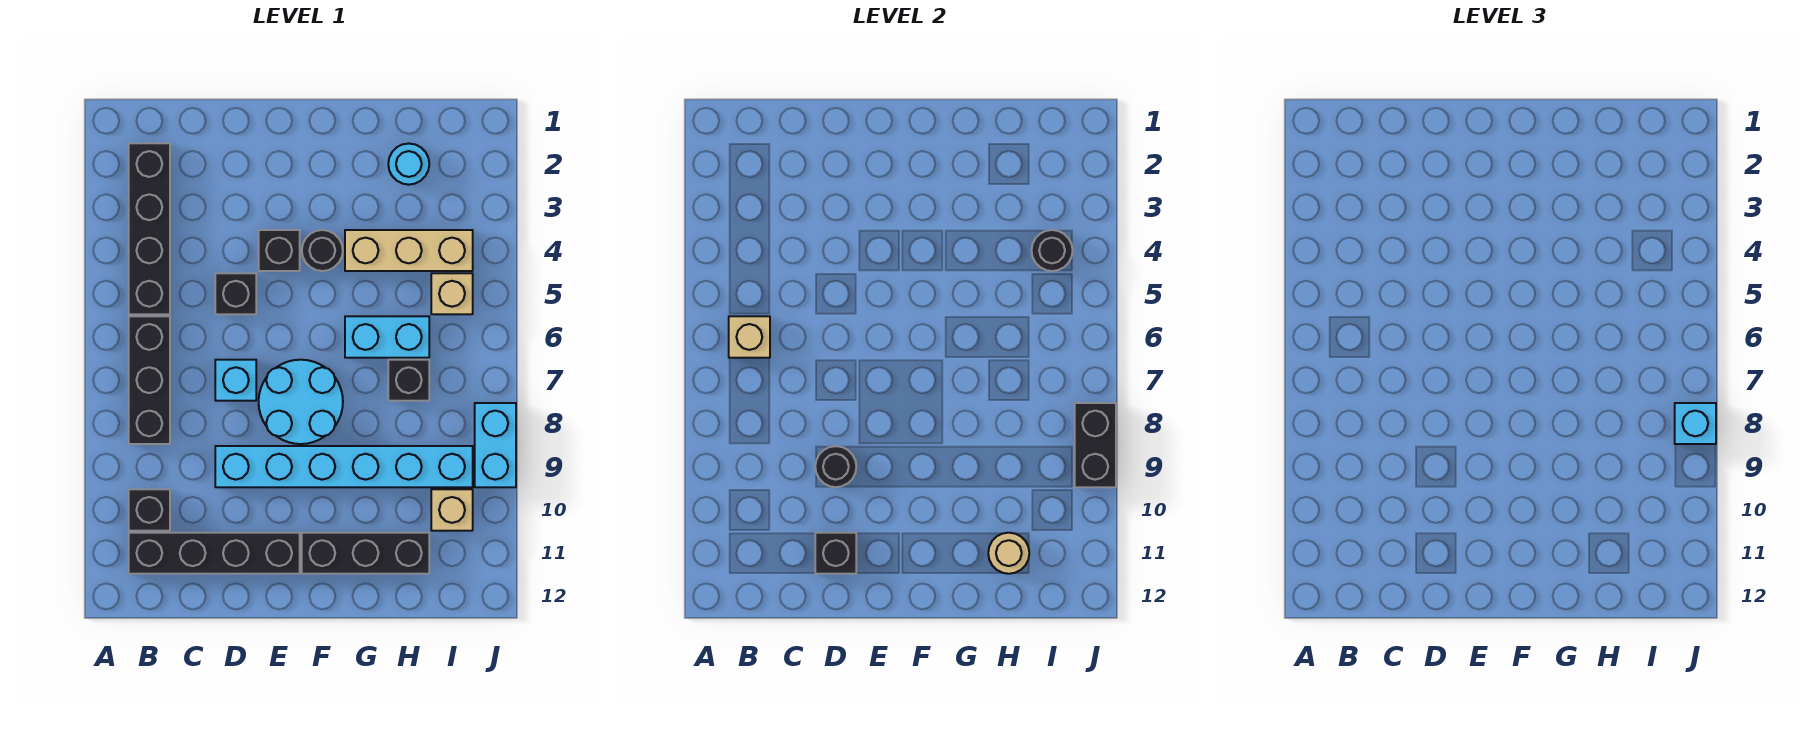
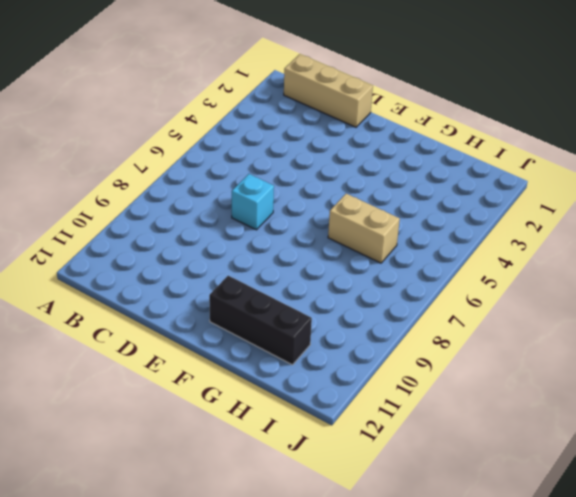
tan 1x3 brick [284,54,373,127] -> tan 1x3 brick moved to [345,230,473,271]
tan 1x2 brick [328,194,400,263] -> cyan 1x2 brick [345,316,429,358]
none -> black 1x4 brick [129,143,170,314]
none -> black 1x3 brick [129,316,170,444]
none -> black 1x1 brick [129,489,170,531]

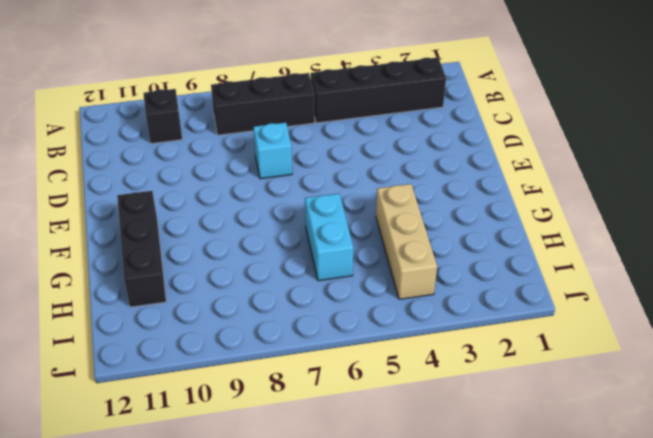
none -> black 1x4 brick [129,533,300,574]
none -> black 1x1 brick [215,273,256,314]
none -> cyan 1x6 brick [215,446,473,487]

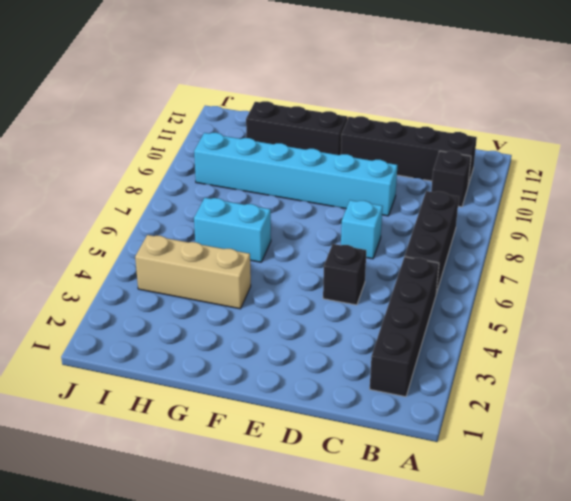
none -> black 1x1 brick [259,230,300,271]
none -> cyan 2x2 round brick [259,360,343,444]
none -> black 1x1 round brick [302,230,343,271]

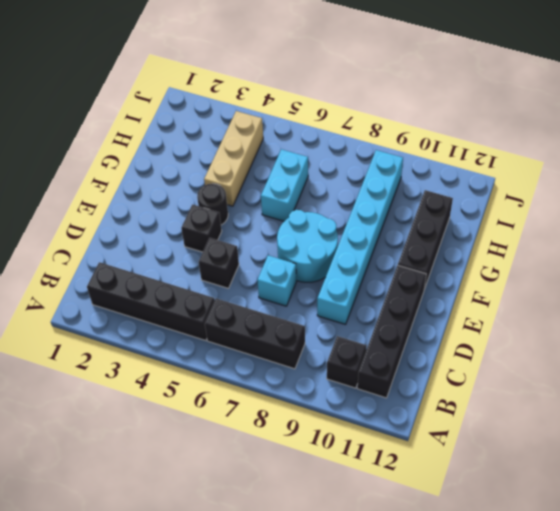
none -> cyan 1x1 round brick [388,144,429,185]
none -> black 1x1 brick [388,360,429,401]
none -> tan 1x1 brick [431,273,473,314]

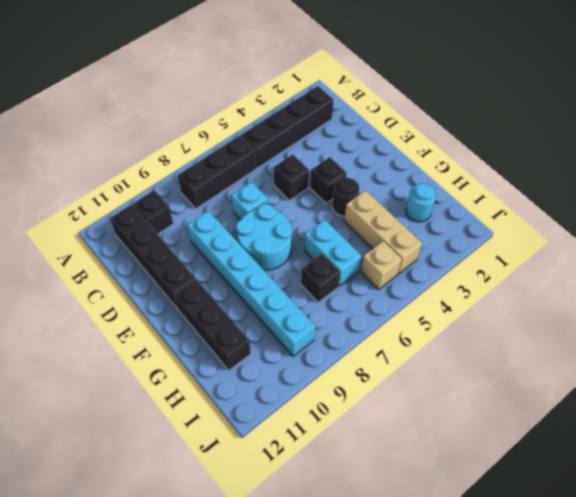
none -> tan 1x1 brick [431,489,473,531]
none -> cyan 1x2 brick [475,403,516,487]
none -> tan 1x1 brick [729,316,770,358]

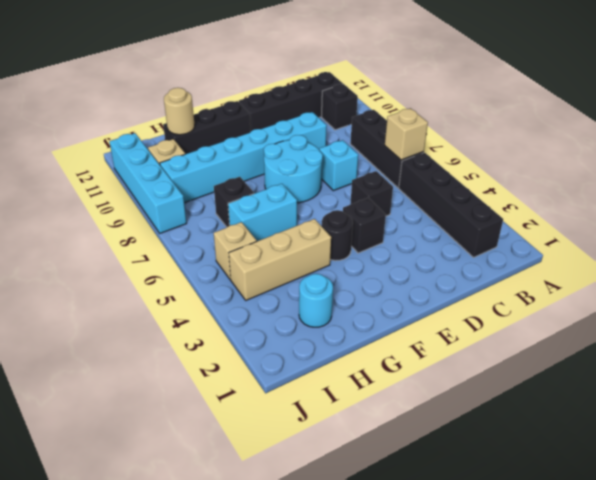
cyan 1x4 brick [109,133,187,233] -> cyan 1x2 brick [475,403,516,487]
none -> black 1x1 round brick [815,446,856,487]
none -> black 1x1 brick [815,533,856,574]
none -> black 1x1 round brick [1032,230,1073,271]

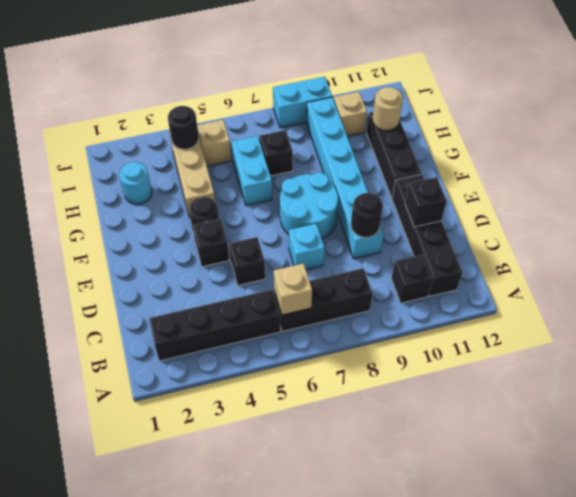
none -> black 1x2 brick [1075,403,1116,487]
none -> cyan 1x1 brick [1675,403,1716,444]

